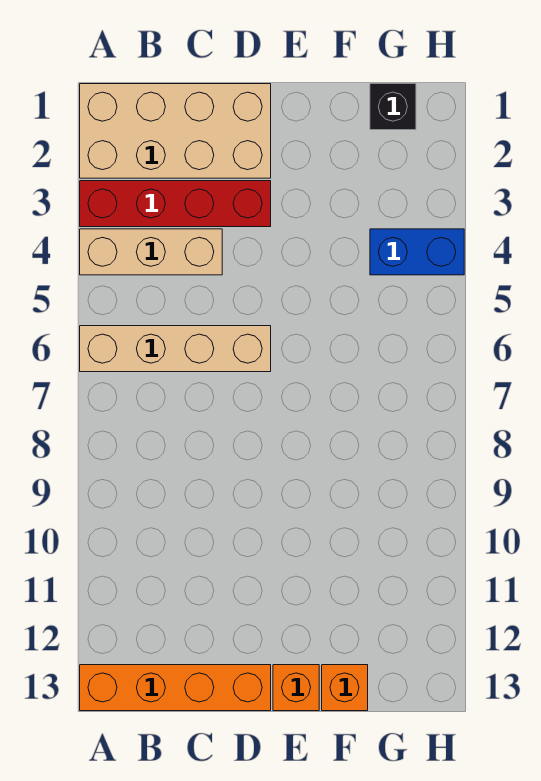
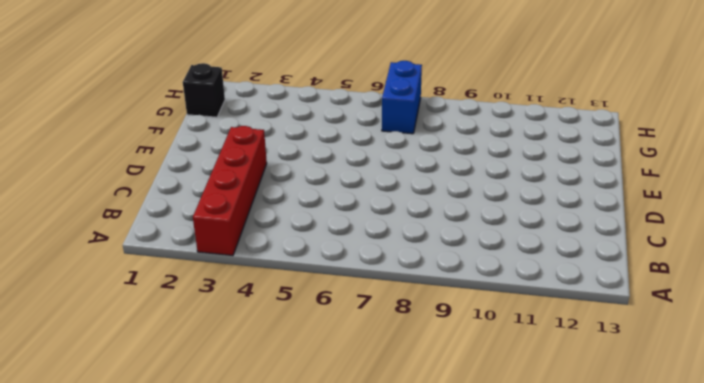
blue 1x2 brick [382,61,422,134] -> blue 1x2 brick moved to [370,229,464,275]
none -> tan 2x4 brick [80,84,271,178]
none -> tan 1x3 brick [80,229,222,275]

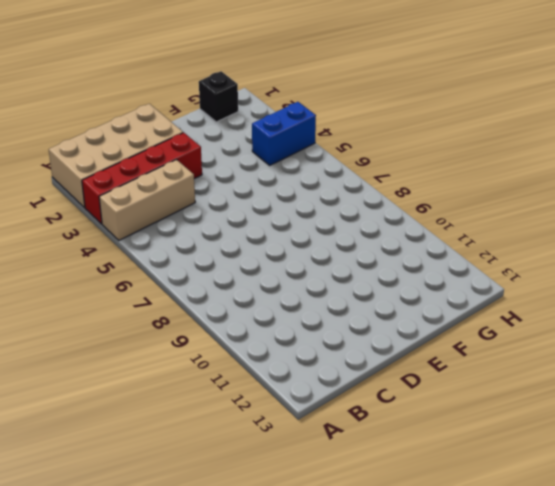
none -> tan 1x4 brick [80,326,271,372]
none -> orange 1x4 brick [80,665,271,711]

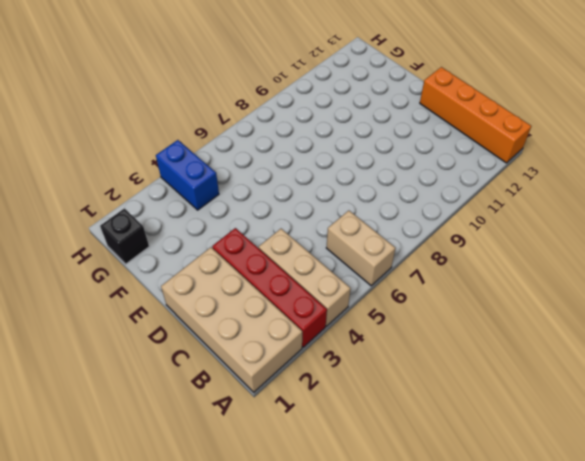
tan 1x2 brick [326,211,396,286] -> tan 1x4 brick [80,326,271,372]
none -> orange 1x1 brick [273,665,319,711]
none -> orange 1x1 brick [322,665,368,711]

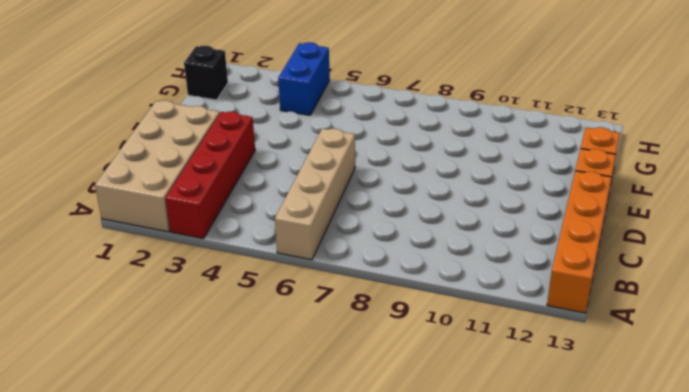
none -> tan 1x3 brick [80,229,222,275]

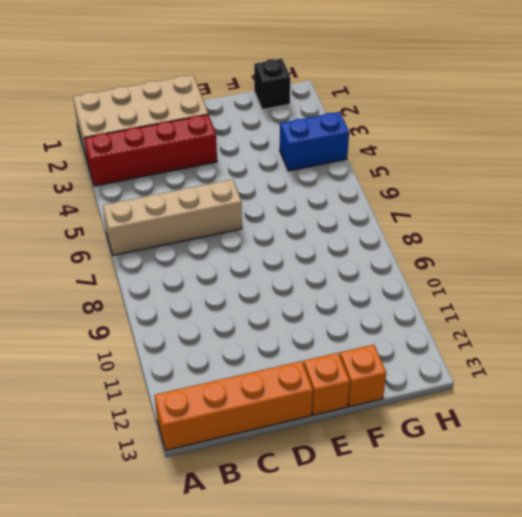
none -> tan 1x3 brick [80,229,222,275]

